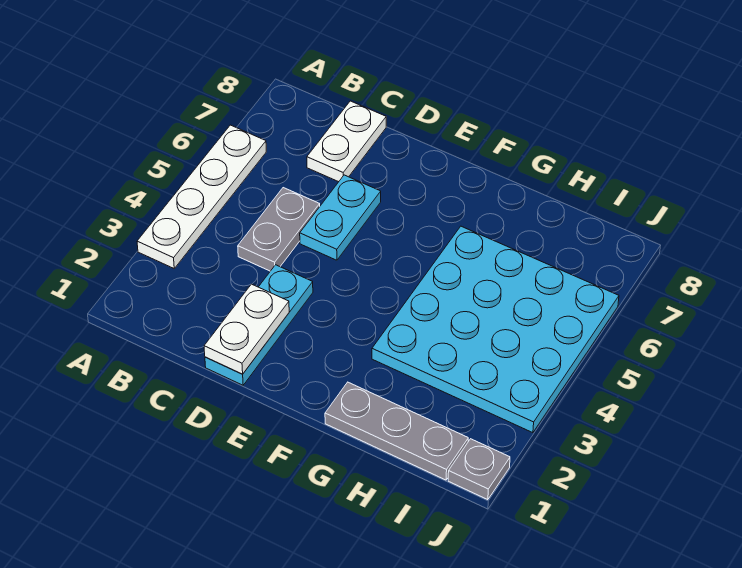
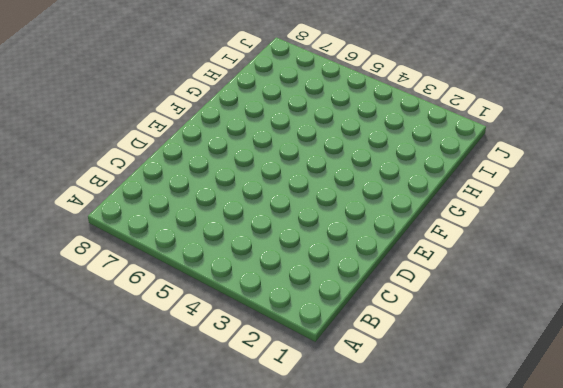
none -> white 1x4 plate [137,125,266,268]
none -> grey 1x2 plate [238,188,320,271]

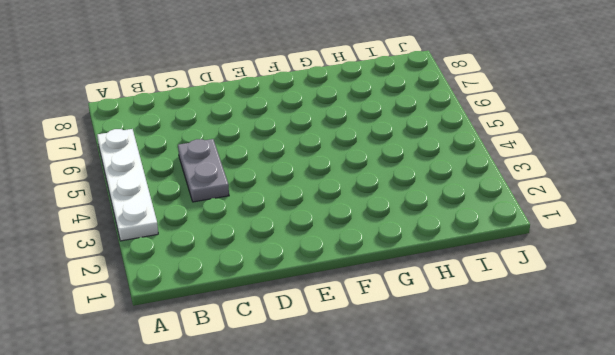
none -> white 1x2 plate [307,101,386,182]
none -> cyan 1x3 plate [205,265,313,385]

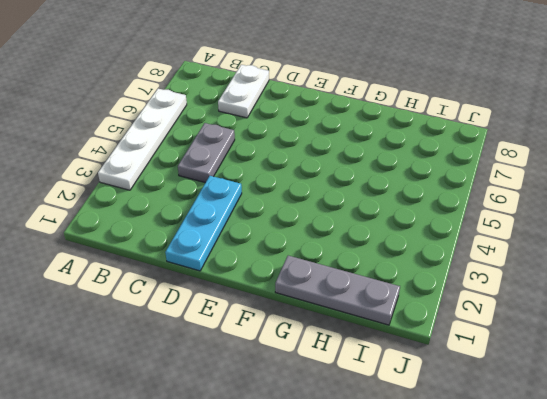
none -> cyan 1x2 plate [300,175,381,260]
none -> cyan 4x4 plate [372,226,619,433]

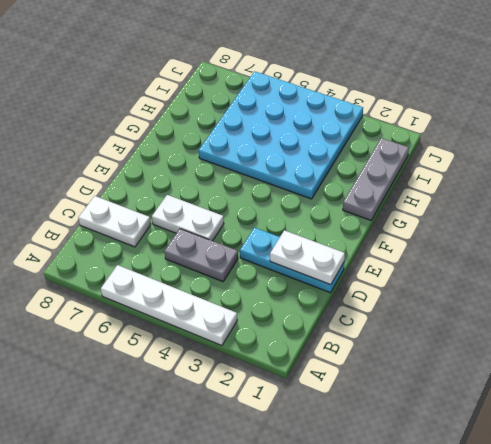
white 1x2 plate [152,195,224,241] -> cyan 1x2 plate [300,175,381,260]
none -> grey 1x1 plate [448,439,510,500]

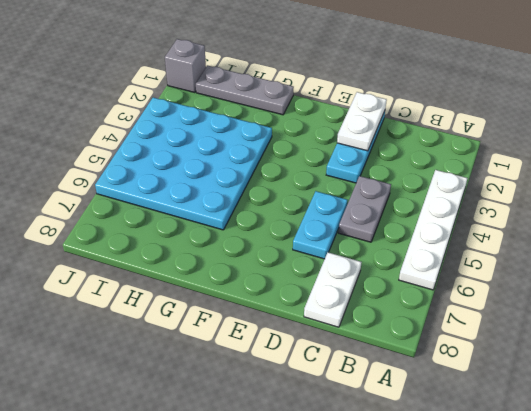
grey 1x1 brick [165,39,206,93] -> grey 1x1 plate [448,439,510,500]

